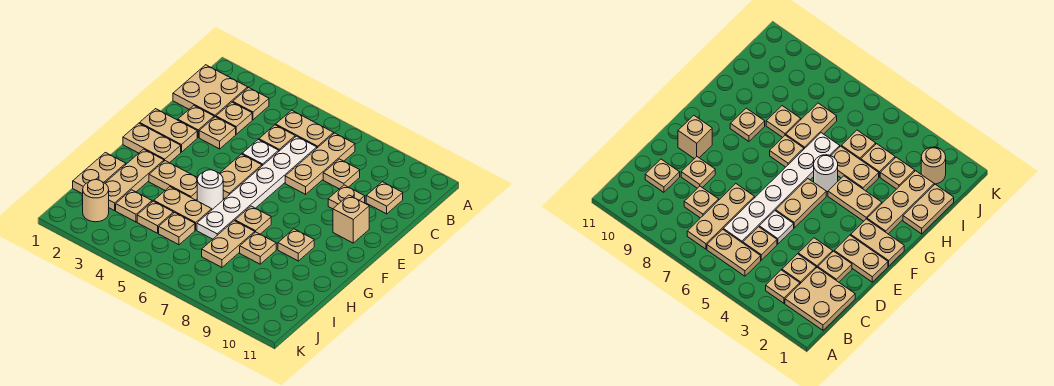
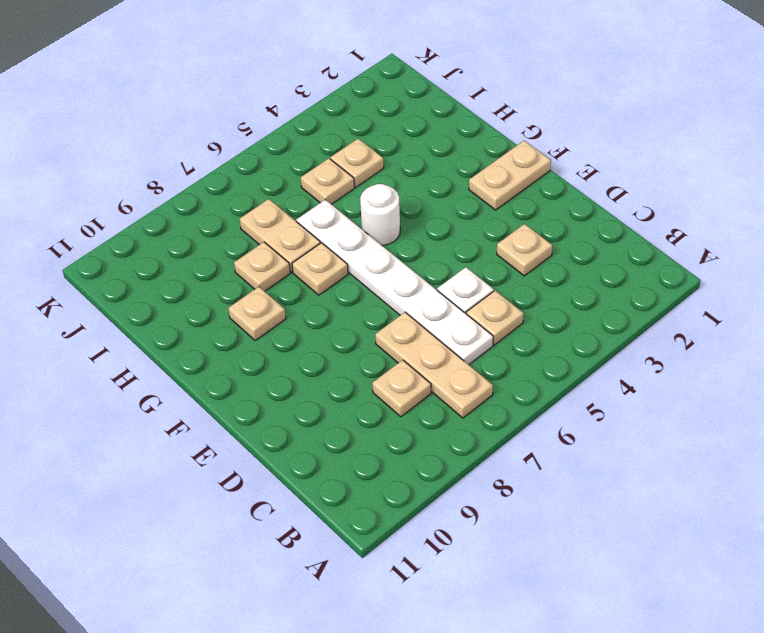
none -> tan 2x2 plate [173,65,248,117]
none -> tan 1x1 plate [233,88,269,120]
none -> tan 1x2 plate [276,110,334,148]
none -> tan 1x1 plate [216,102,252,134]

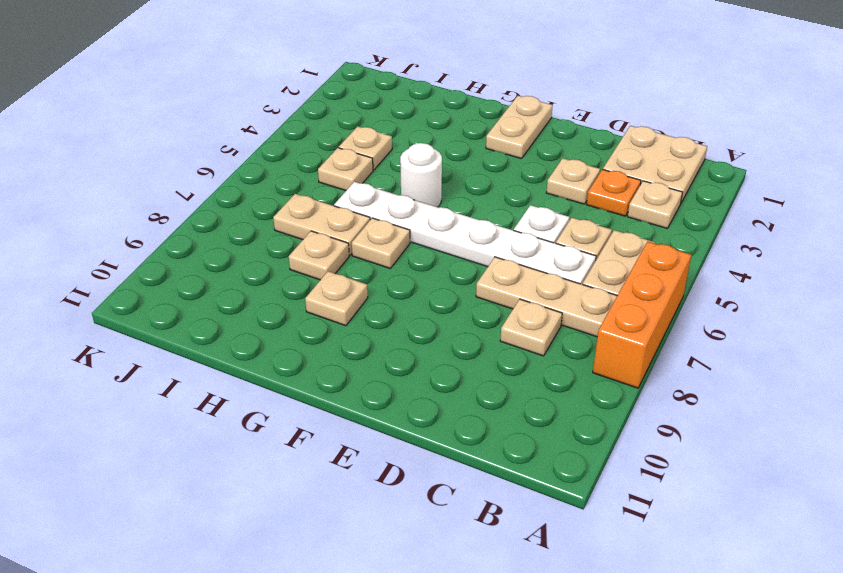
orange 1x3 brick [593,242,691,388] -> none
orange 1x1 plate [587,169,641,216] -> tan 1x1 plate [216,102,252,134]
none -> tan 1x1 plate [366,182,403,214]
none -> tan 1x1 plate [178,105,214,137]
none -> tan 1x1 plate [328,185,365,209]
none -> tan 1x2 plate [140,109,197,152]

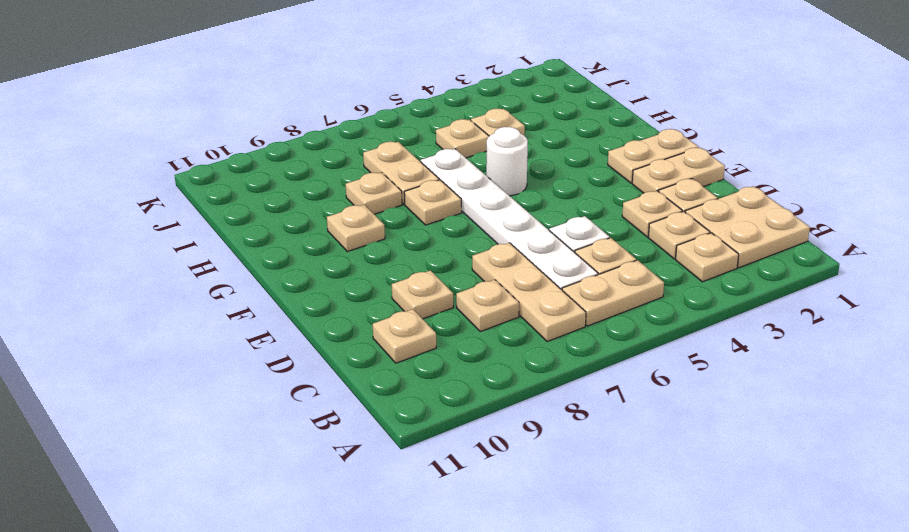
none -> tan 1x2 plate [219,154,262,199]
none -> tan 1x1 brick [333,195,369,243]
none -> tan 1x3 plate [105,149,164,211]
none -> tan 1x2 plate [149,161,198,200]

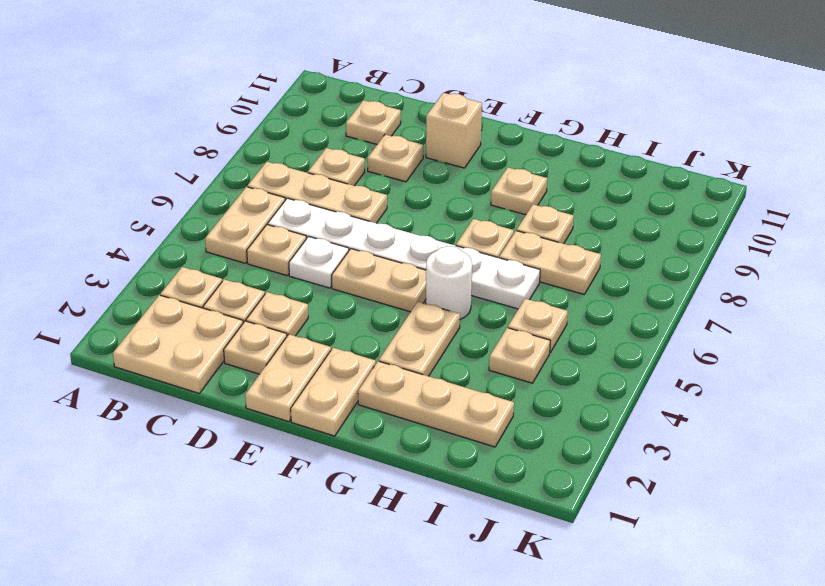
none -> tan 1x2 plate [73,153,126,194]
none -> tan 1x2 plate [154,187,212,230]
none -> tan 1x1 plate [116,190,152,222]
none -> tan 1x1 round brick [83,180,109,222]

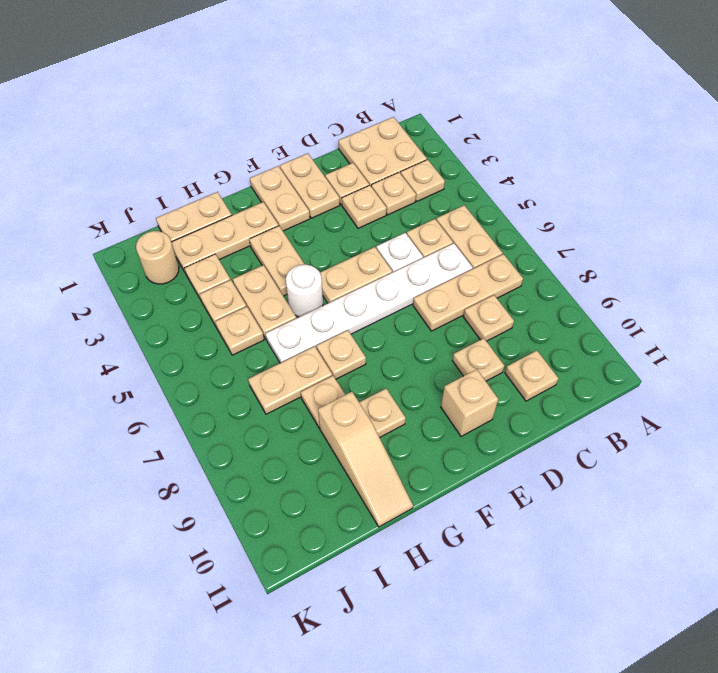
tan 1x3 slope [318,392,413,527] -> none

